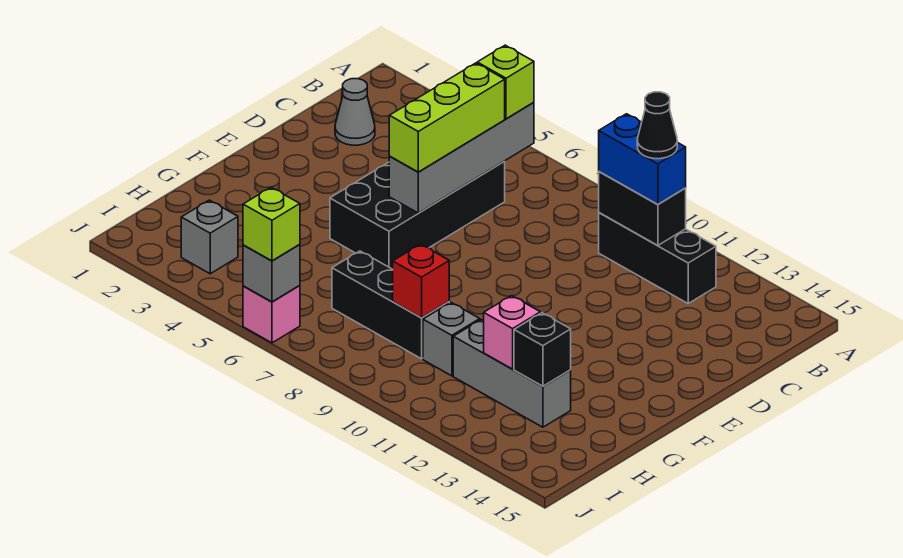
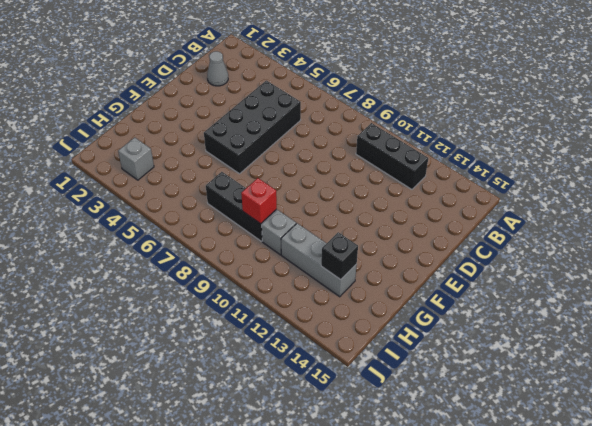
none -> pink 1x1 brick [243,286,300,343]
none -> grey 1x4 brick [389,102,534,213]
none -> black 1x2 brick [599,172,686,245]

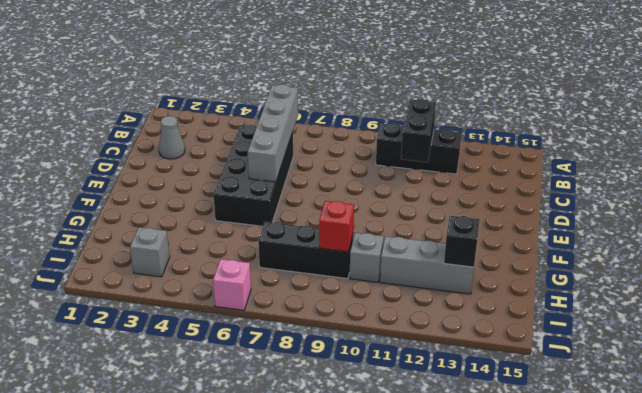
black 1x2 brick [401,99,436,162] -> black 1x2 brick turned to [599,172,686,245]
none -> pink 1x1 brick [484,296,540,369]
none -> grey 1x1 brick [243,245,300,302]
none -> lime 1x1 brick [477,45,534,119]

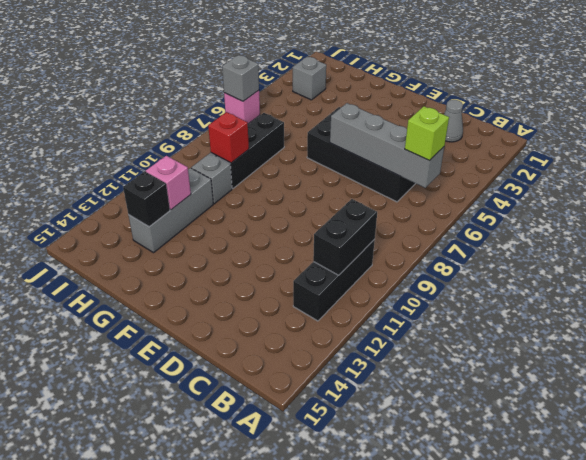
none -> blue 1x2 brick [599,114,686,205]
none -> lime 1x3 brick [389,63,505,172]
none -> lime 1x1 brick [243,187,300,261]

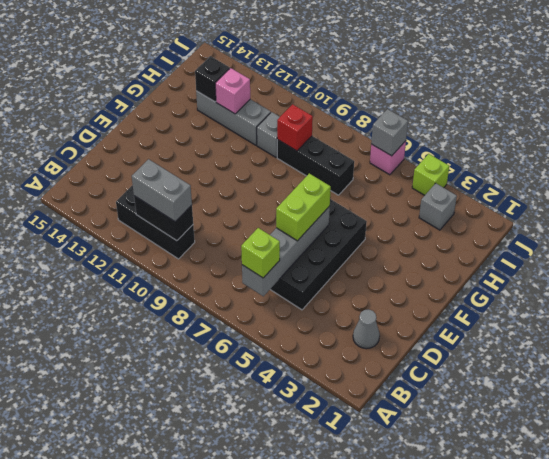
grey 1x2 brick [132,159,192,222] -> blue 1x2 brick [599,114,686,205]
lime 1x2 brick [276,174,331,241] -> lime 1x3 brick [389,63,505,172]
lime 1x1 brick [412,154,449,195] -> lime 1x1 brick moved to [243,187,300,261]
none -> black 1x1 cone [637,92,677,159]

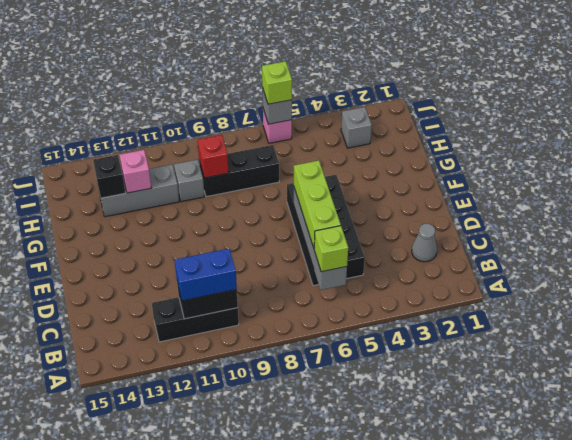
none -> black 1x1 cone [637,92,677,159]

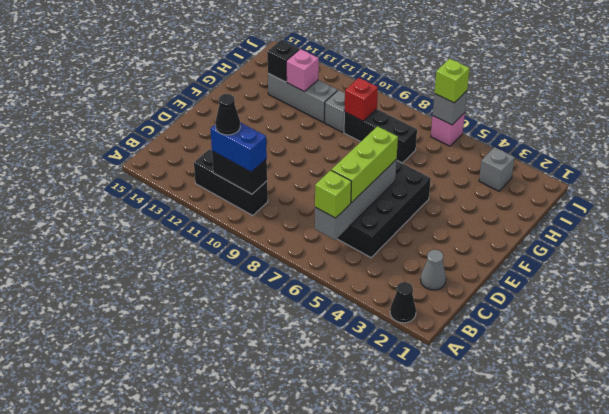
black 1x1 cone [390,282,416,323] -> none

